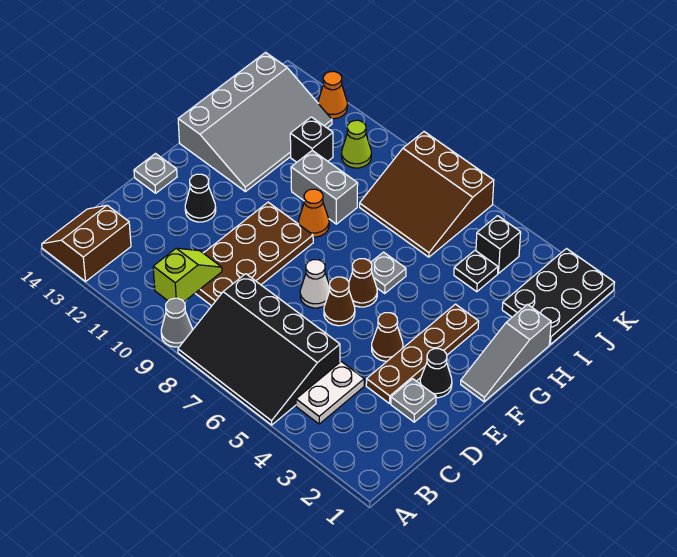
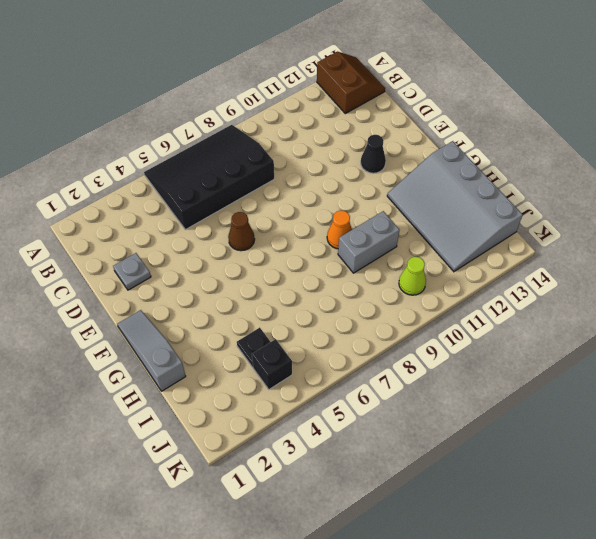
none -> grey 1x1 cone [161,298,192,347]
none -> white 1x2 plate [296,362,364,424]
none -> brown 2x4 plate [195,202,313,306]

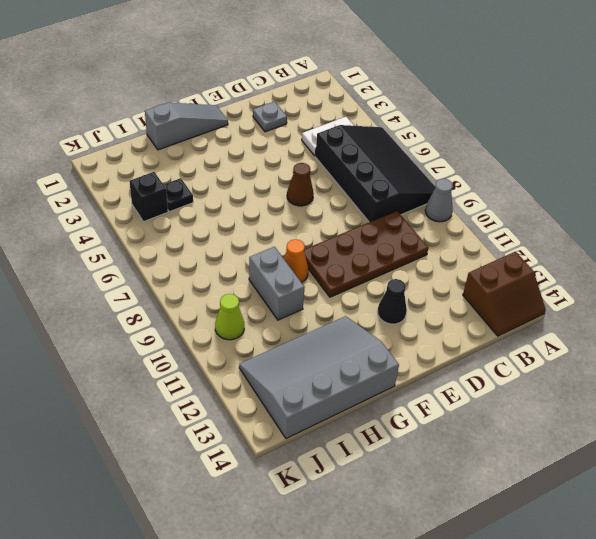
none -> brown 1x4 plate [366,304,479,404]
none -> black 1x1 cone [420,349,452,398]
none -> brown 1x1 cone [372,313,403,361]

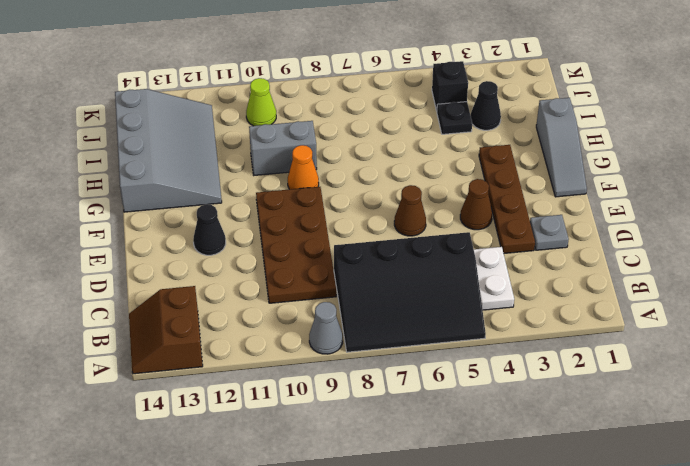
black 1x1 cone [471,81,501,130] -> black 1x1 cone moved to [420,349,452,398]
none -> white 1x1 cone [300,260,330,308]
none -> grey 1x1 plate [134,154,177,193]
none -> brown 1x1 cone [349,259,377,307]

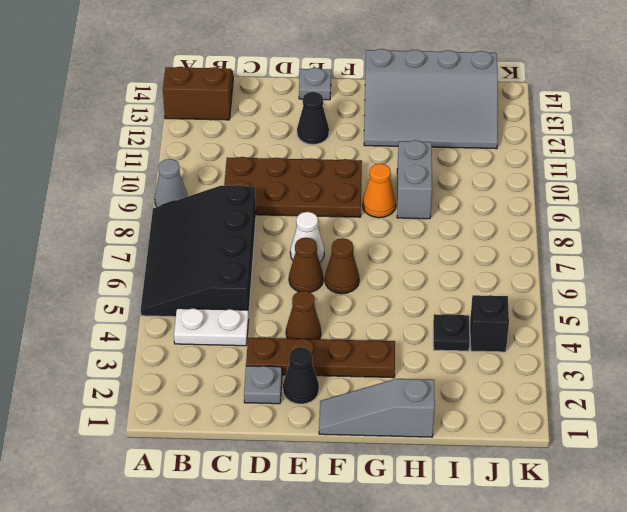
none -> grey 1x1 plate [371,252,406,293]
none -> black 2x3 plate [502,249,615,344]
none -> brown 3x3 slope [360,132,494,257]

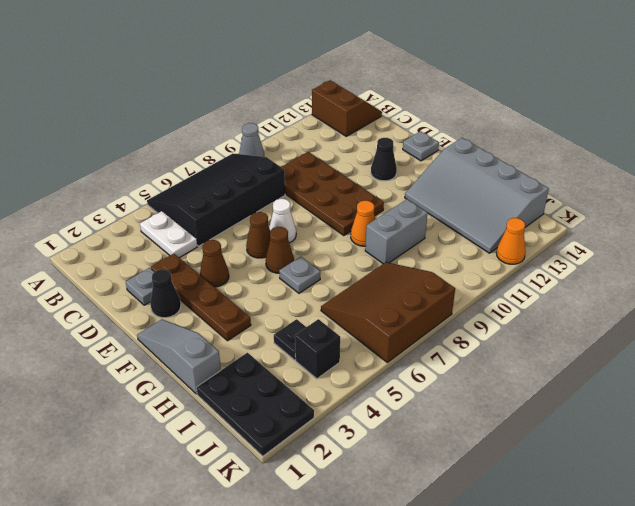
none -> black 1x1 brick [290,117,333,162]
none -> lime 1x1 cone [342,120,371,168]
none -> lime 1x2 slope [153,248,222,302]

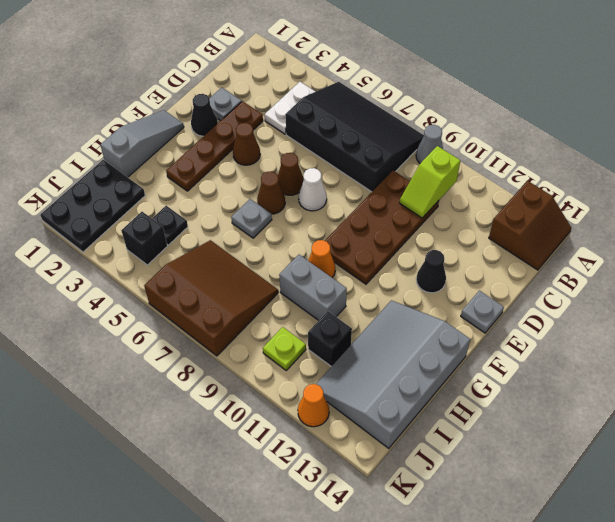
lime 1x1 plate [263,327,306,370] -> lime 1x1 cone [342,120,371,168]

